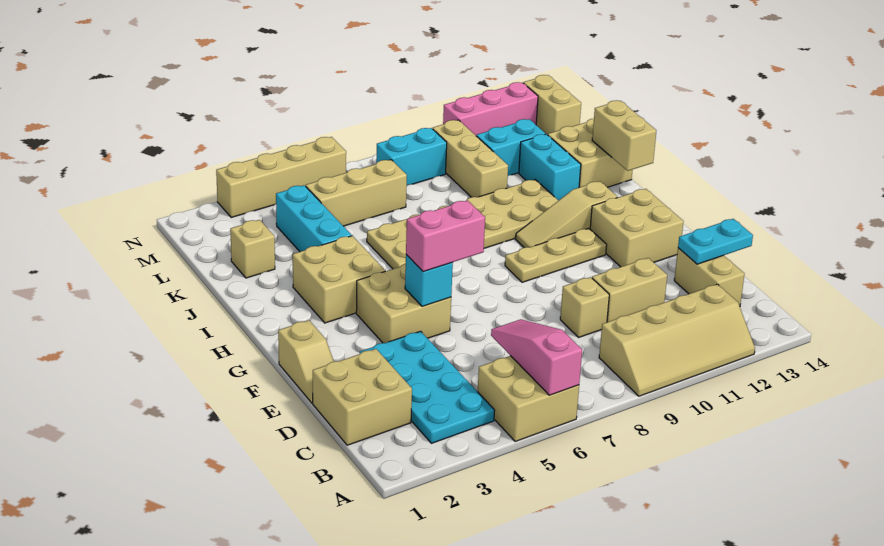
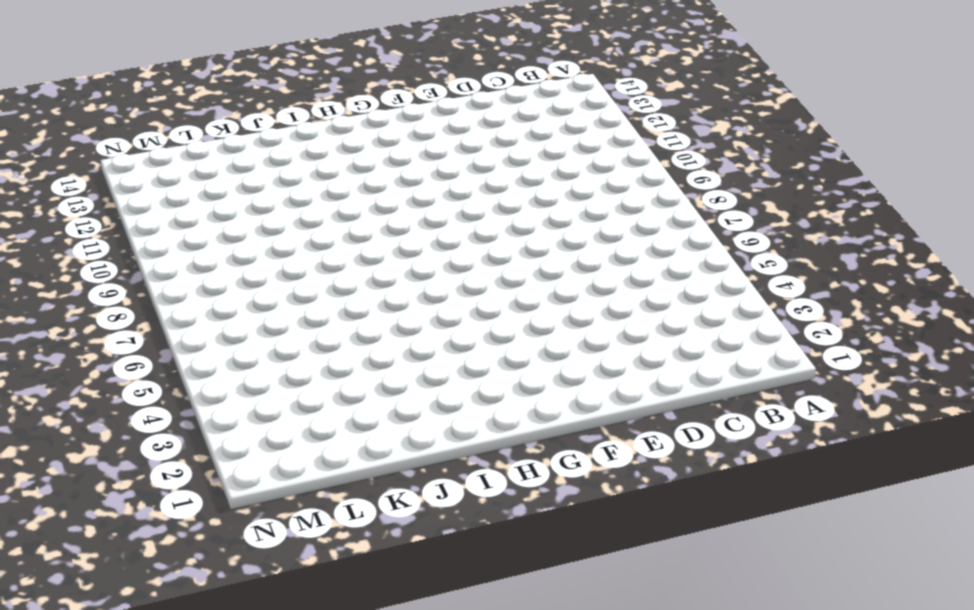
none -> tan 2x2 brick [478,356,579,441]
none -> tan 2x4 slope [599,284,755,396]
none -> cyan 2x4 plate [360,331,495,443]
none -> tan 2x2 brick [313,349,412,445]

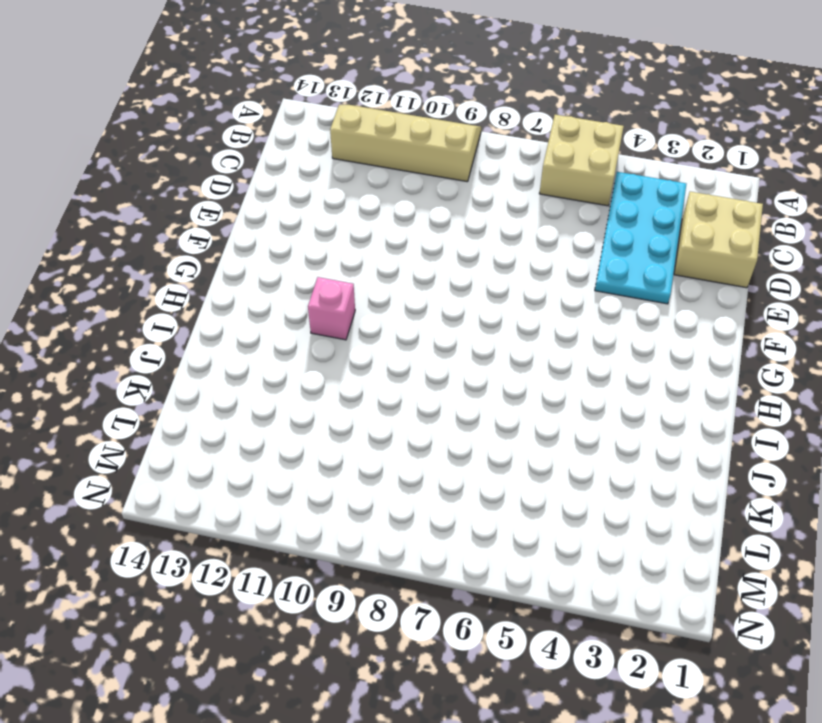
pink 1x1 brick [308,277,355,340] -> tan 1x3 slope [516,181,618,248]
none -> tan 1x2 brick [674,248,745,306]
none -> tan 1x1 brick [560,277,609,337]
none -> tan 1x2 brick [592,258,667,322]
none -> tan 1x2 slope [278,320,334,403]

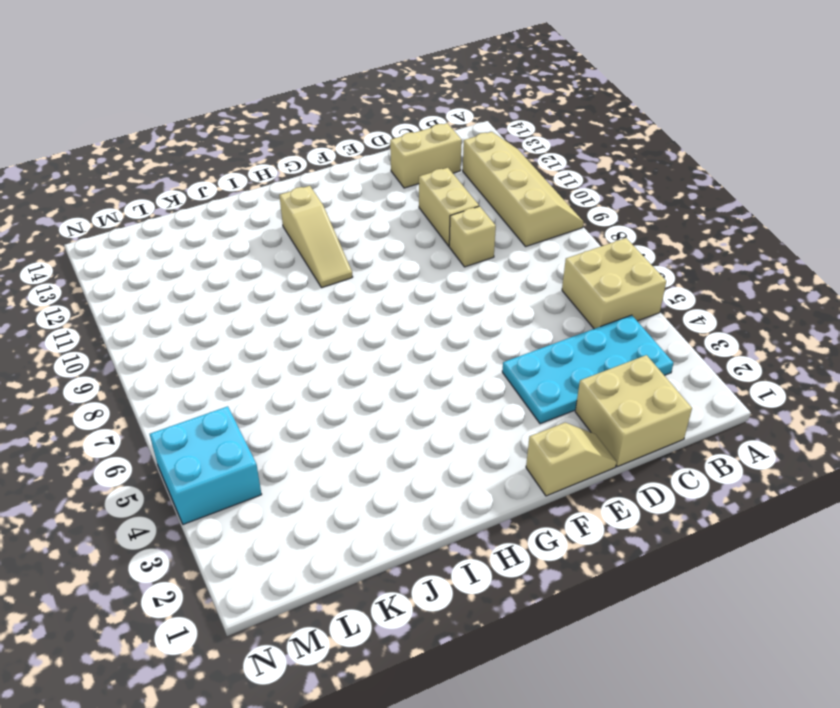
cyan 2x2 brick [150,406,262,524] -> tan 1x4 brick [216,137,346,217]
none -> tan 2x2 brick [356,263,451,343]
none -> tan 2x2 brick [590,189,684,267]
none -> tan 1x3 plate [505,228,607,282]
none -> tan 2x2 brick [293,236,385,323]

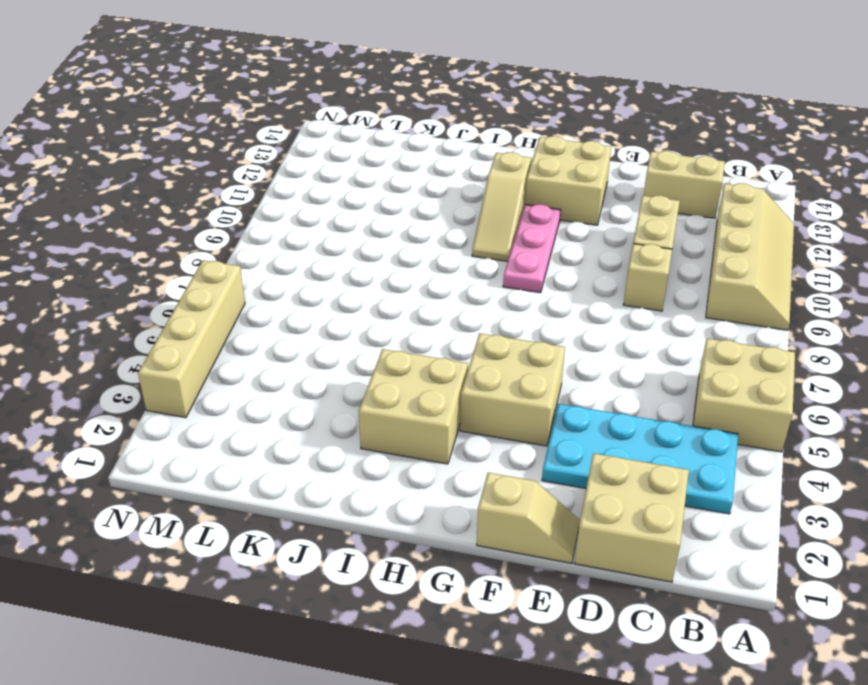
pink 1x3 plate [503,204,561,293] -> tan 1x3 plate [505,228,607,282]
none -> tan 2x6 plate [367,180,558,269]
none -> cyan 1x3 brick [276,185,352,252]
none -> cyan 1x2 brick [519,134,581,201]
none -> tan 2x2 brick [548,119,633,187]

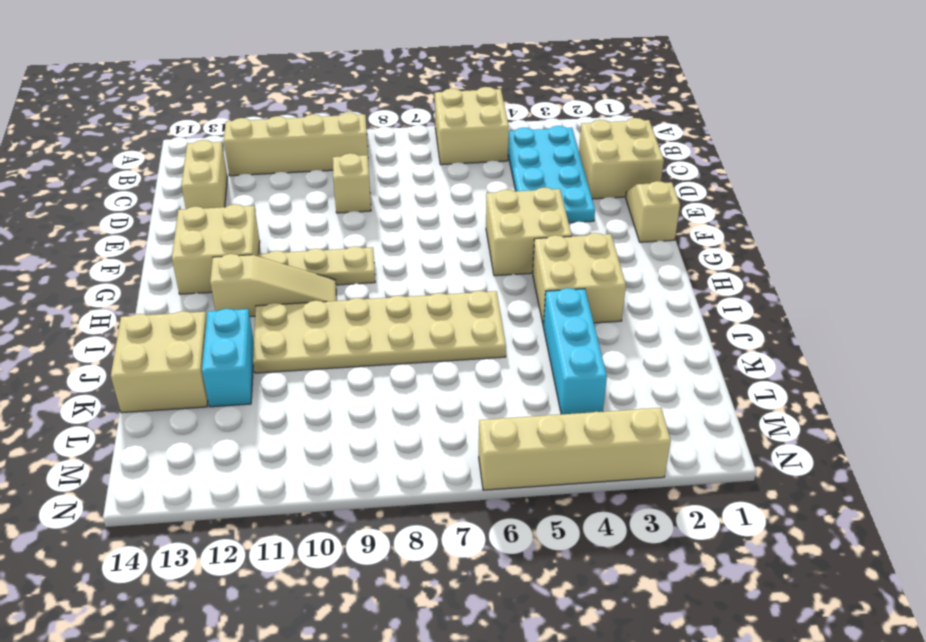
none -> tan 1x2 brick [592,258,667,322]
none -> tan 1x1 brick [230,220,275,278]
none -> tan 1x3 brick [433,120,508,197]
none -> tan 1x3 brick [306,160,407,226]

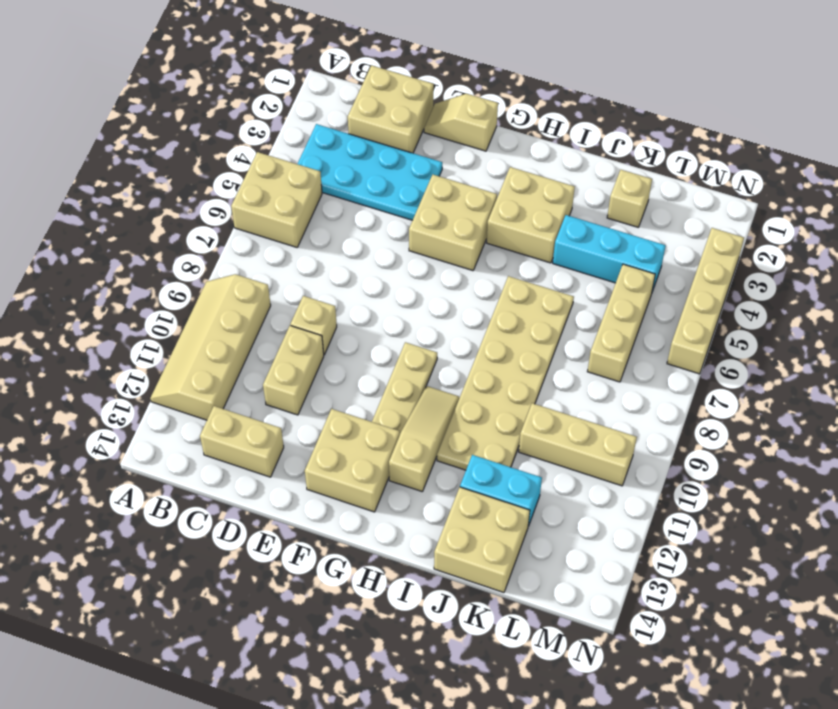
none -> cyan 1x2 brick [476,119,545,175]
none -> cyan 1x2 brick [376,128,447,185]
none -> tan 1x2 brick [524,75,581,135]
none -> pink 1x3 brick [443,82,538,135]

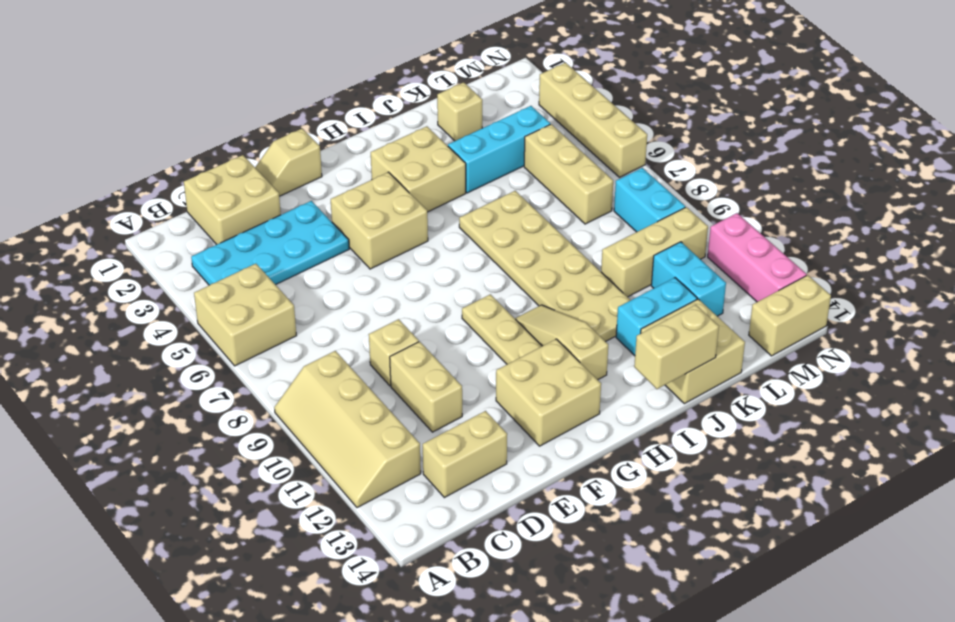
none -> pink 1x3 slope [491,319,582,395]
none -> cyan 1x2 plate [678,219,753,264]
none -> cyan 1x1 brick [405,255,453,307]
none -> pink 1x2 brick [406,200,485,272]

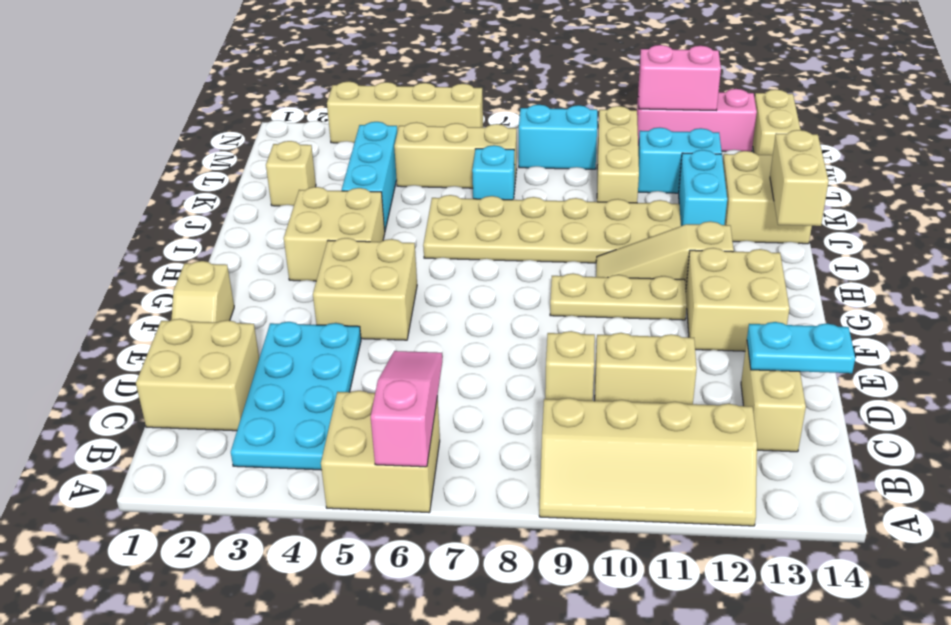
cyan 1x1 brick [472,145,515,200] -> cyan 1x1 brick moved to [405,255,453,307]
pink 1x2 brick [638,45,721,110] -> pink 1x2 brick moved to [406,200,485,272]

